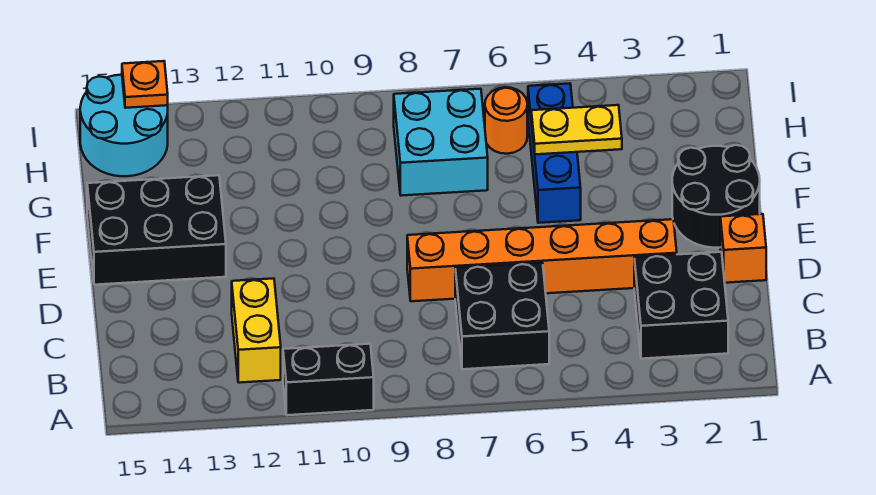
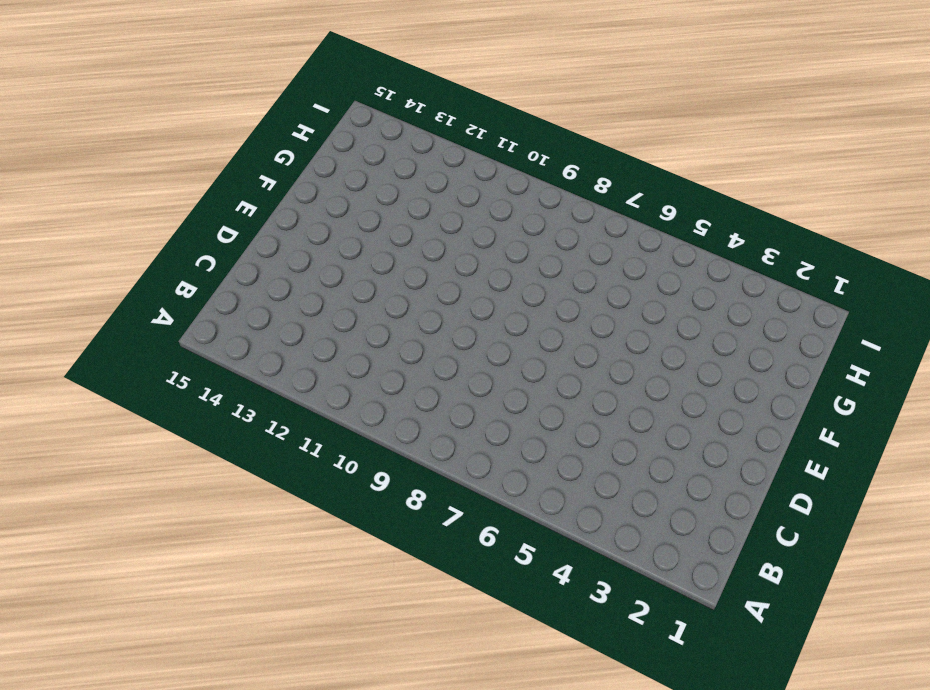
none -> black 1x2 brick [283,344,374,415]
none -> black 2x2 brick [634,252,728,359]
none -> black 2x2 brick [455,263,549,369]

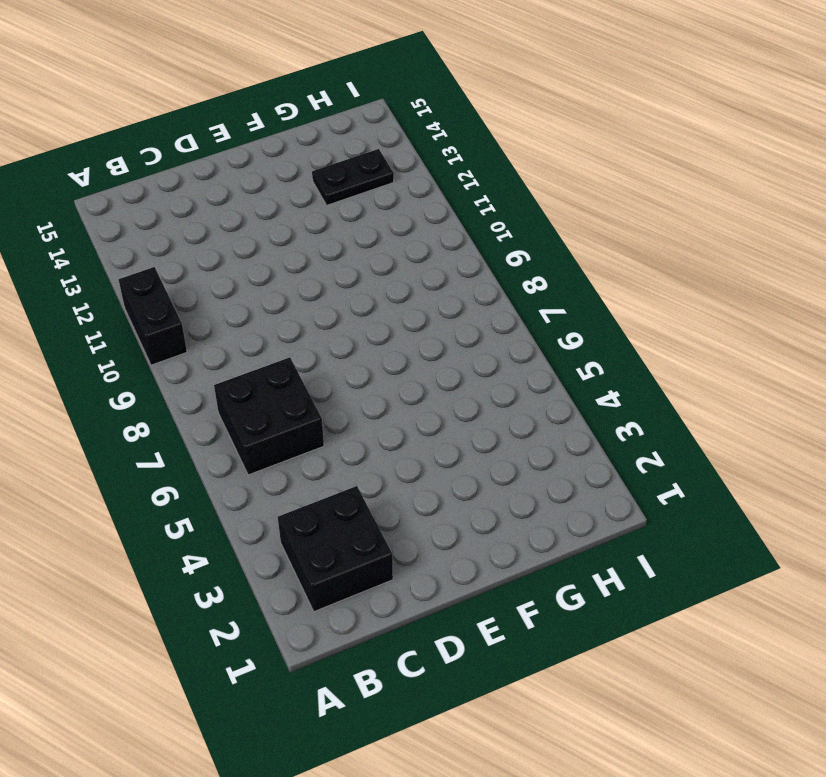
black 1x2 plate [312,149,394,205] -> none
none -> yellow 1x2 brick [232,279,281,383]
none -> orange 1x1 brick [720,214,766,283]
none -> orange 1x6 brick [407,219,677,301]

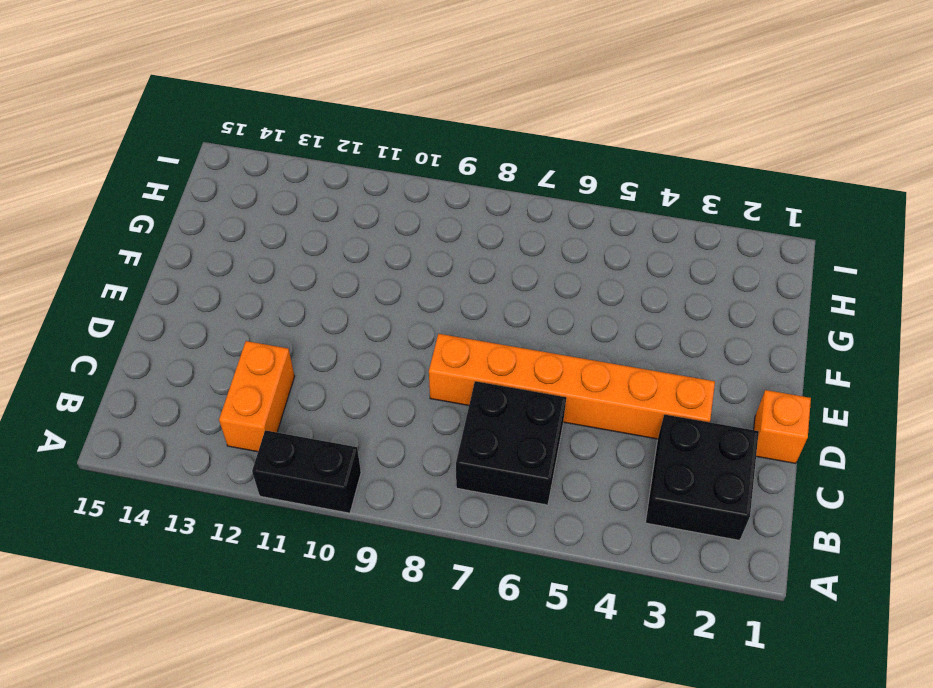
orange 1x2 brick [219,341,295,452] -> yellow 1x2 brick [232,279,281,383]
none -> black 2x2 round brick [672,145,760,248]
none -> black 2x3 brick [87,175,226,285]
none -> blue 1x3 brick [528,83,581,223]

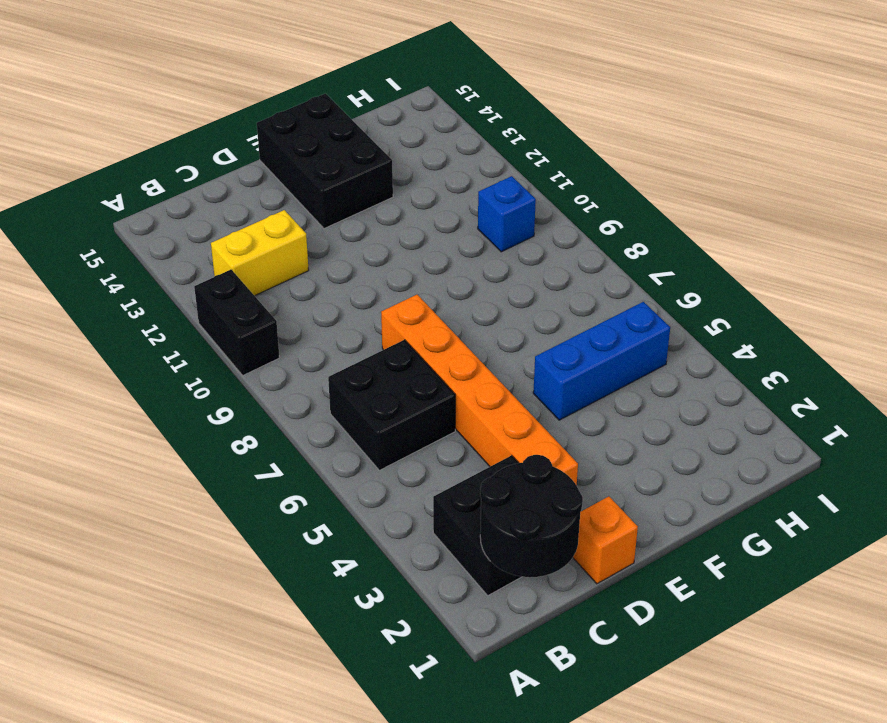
black 2x2 round brick [480,455,583,577] -> black 2x2 round brick moved to [672,145,760,248]
blue 1x1 brick [478,176,536,252] -> none
none -> cyan 2x2 brick [394,89,488,196]
none -> orange 1x1 round brick [485,87,527,154]
none -> cyan 2x2 round brick [80,75,168,176]

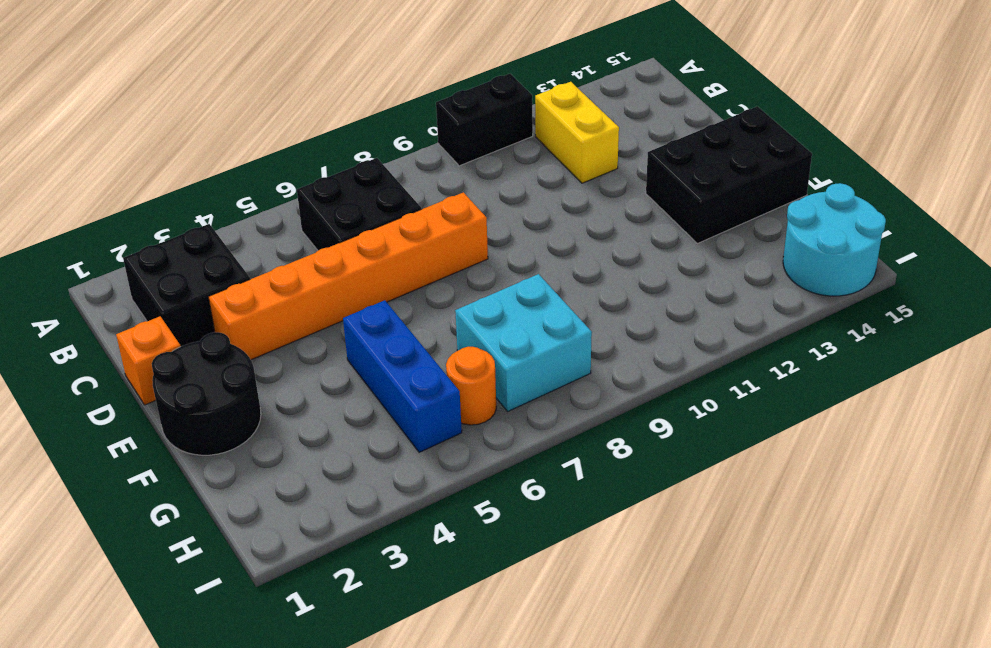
none -> yellow 1x2 plate [531,105,622,154]
none -> orange 1x1 plate [122,61,168,108]

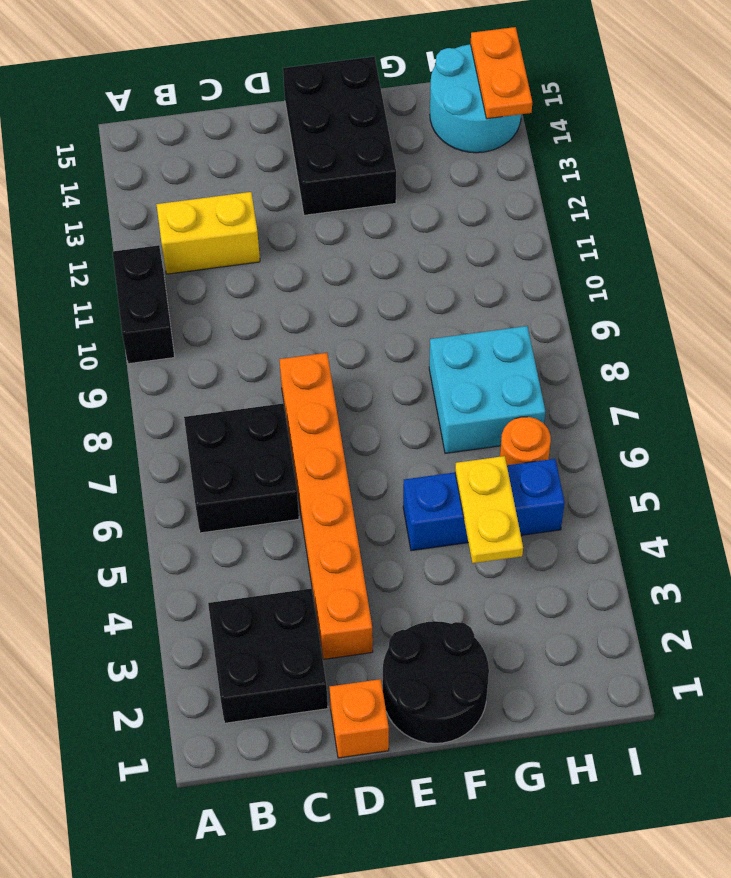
orange 1x2 plate [471,27,532,119] -> orange 1x1 plate [122,61,168,108]

